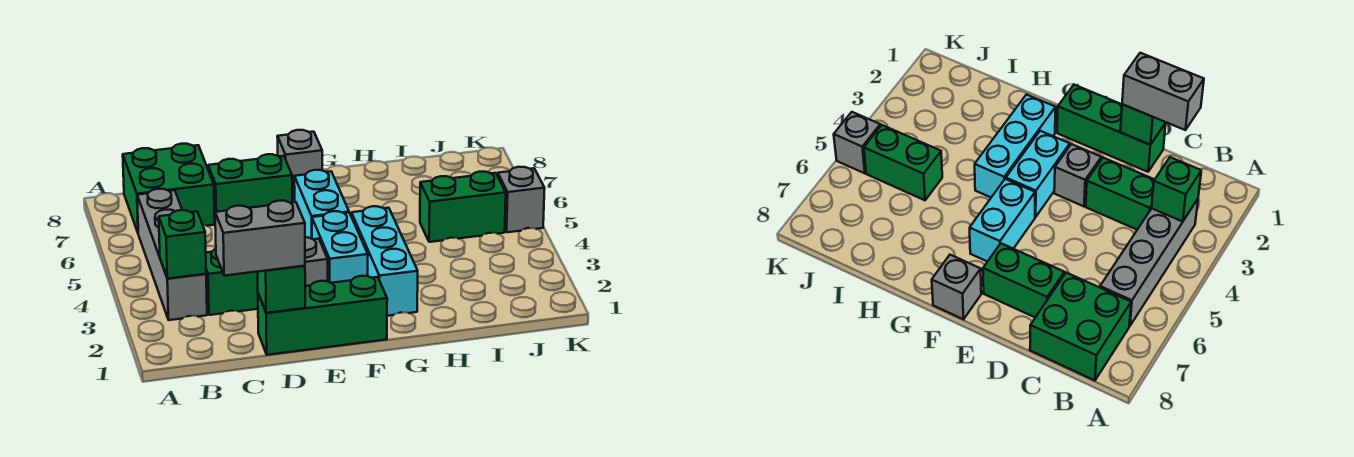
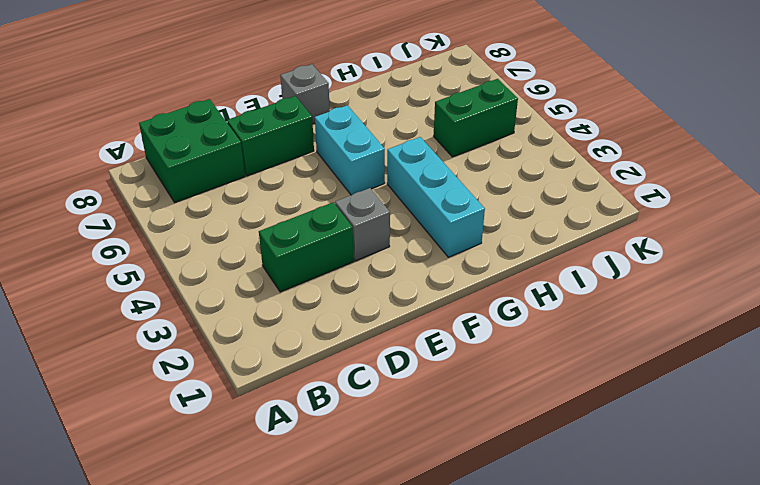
none -> grey 1x4 brick [137,189,207,320]
none -> green 1x3 brick [258,276,387,355]
none -> cyan 1x2 brick [312,211,368,283]

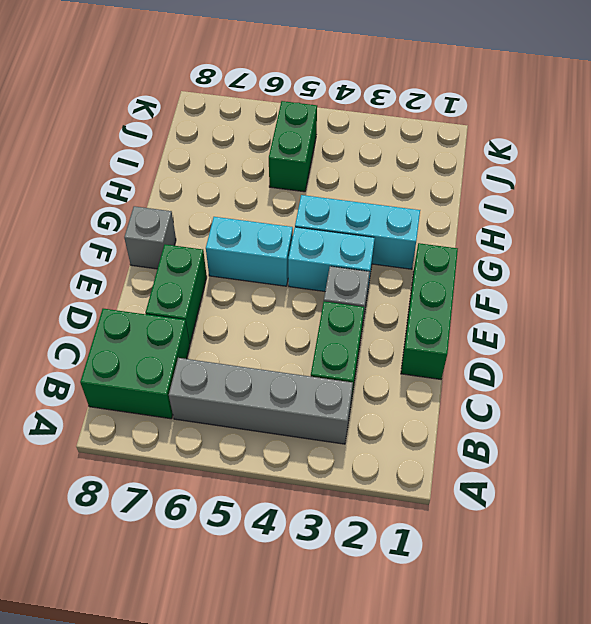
none -> grey 1x1 brick [498,167,545,232]
none -> green 1x1 brick [159,210,206,279]
none -> green 1x1 brick [258,266,305,313]

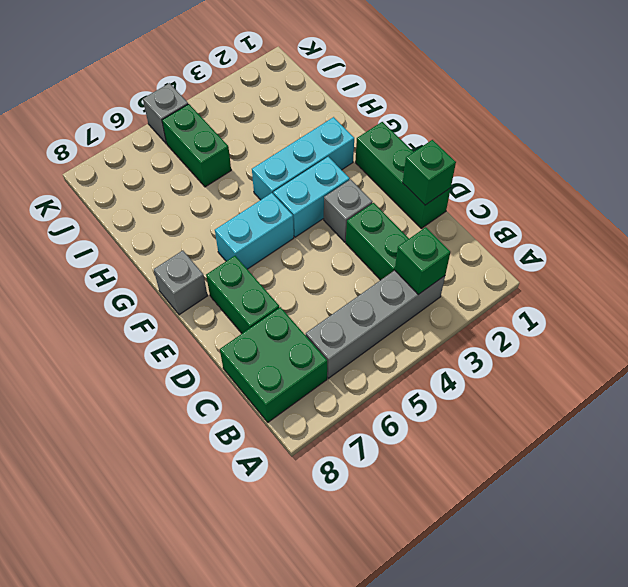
none -> grey 1x2 brick [215,201,305,276]

